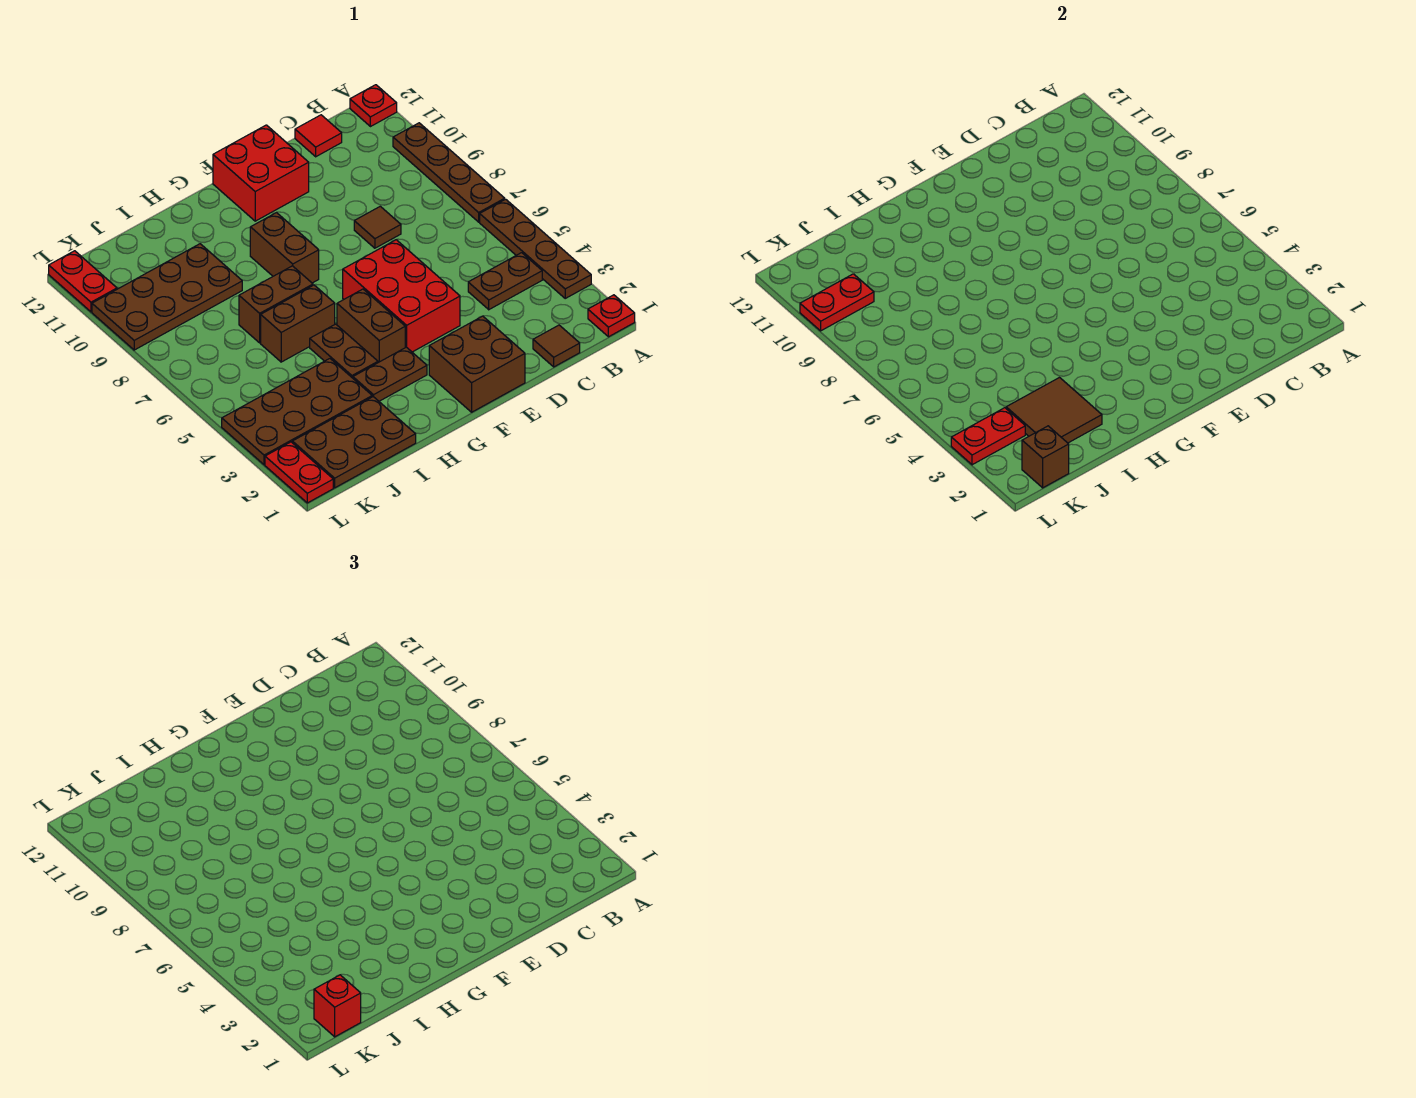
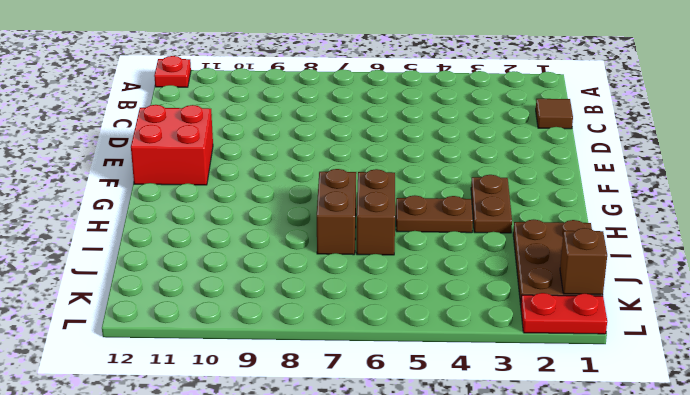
none -> red 1x1 plate [588,295,635,337]
none -> brown 1x4 plate [480,199,591,298]
none -> brown 1x4 plate [393,123,505,222]

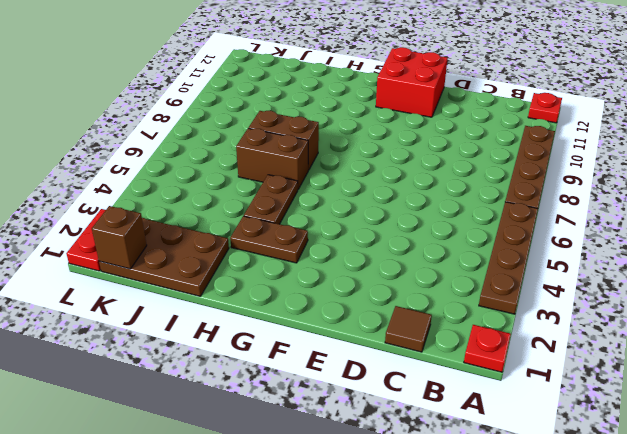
none -> brown 1x2 plate [468,253,542,310]
none -> red 1x1 tile [295,115,342,157]
none -> brown 1x1 tile [354,206,401,248]

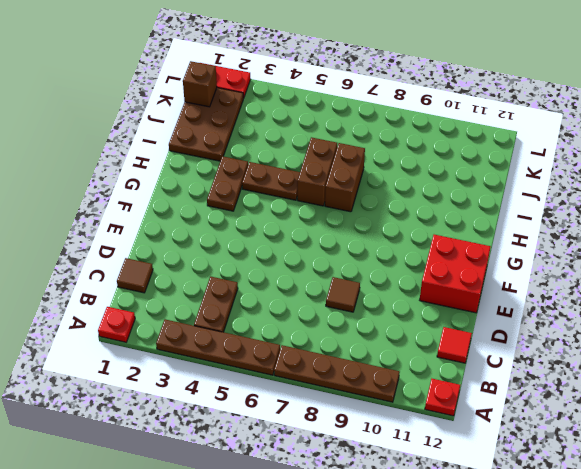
none -> brown 2x2 brick [429,316,525,412]
none -> red 2x3 brick [343,240,460,352]
none -> brown 1x2 brick [337,289,405,363]

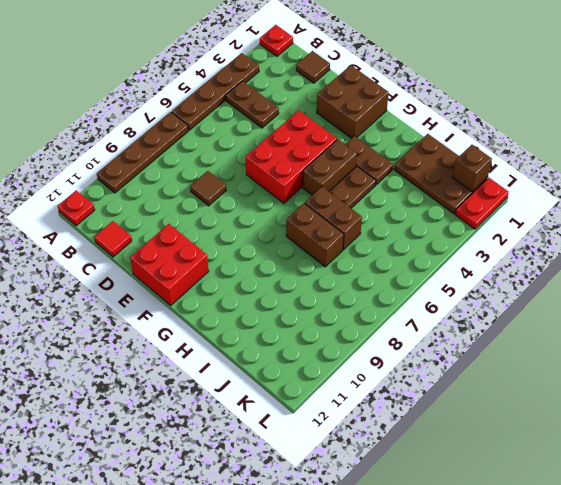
none -> brown 1x2 brick [250,212,319,283]
none -> brown 2x4 plate [222,359,372,465]
none -> brown 2x4 plate [92,244,242,350]

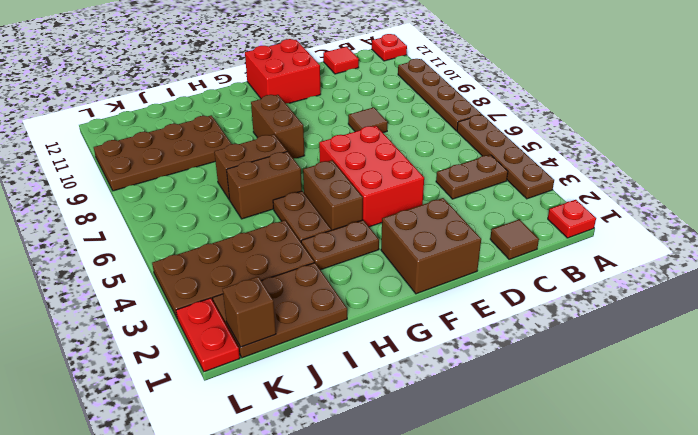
none -> red 1x2 plate [49,251,117,312]
none -> brown 2x2 tile [1006,378,1102,443]
none -> red 1x2 plate [951,408,1025,465]

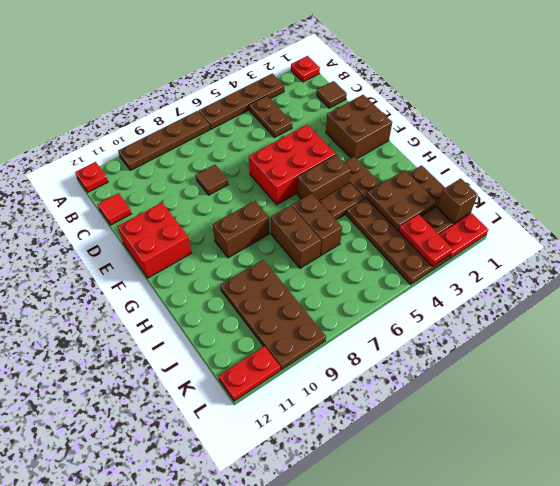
brown 2x2 plate [367,170,437,230] -> brown 2x2 tile [1006,378,1102,443]
none -> red 1x2 plate [800,274,874,331]
none -> red 1x1 brick [314,975,361,1037]

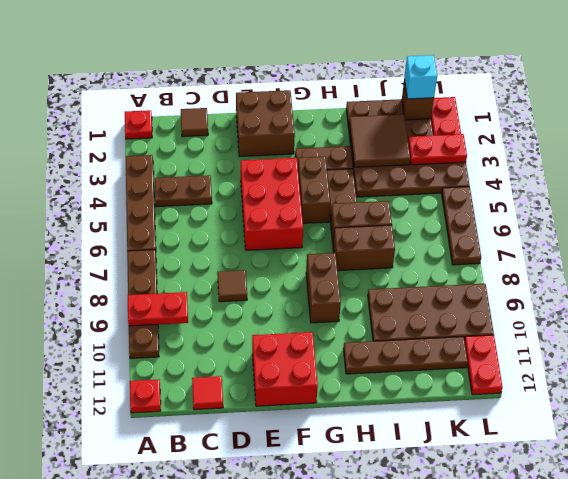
red 1x2 plate [128,292,188,326] -> red 1x2 plate moved to [800,274,874,331]
brown 1x4 plate [343,337,468,374] -> none
cyan 1x1 brick [404,55,437,99] -> red 1x1 brick [314,975,361,1037]
brown 1x3 plate [442,187,481,265] -> none

